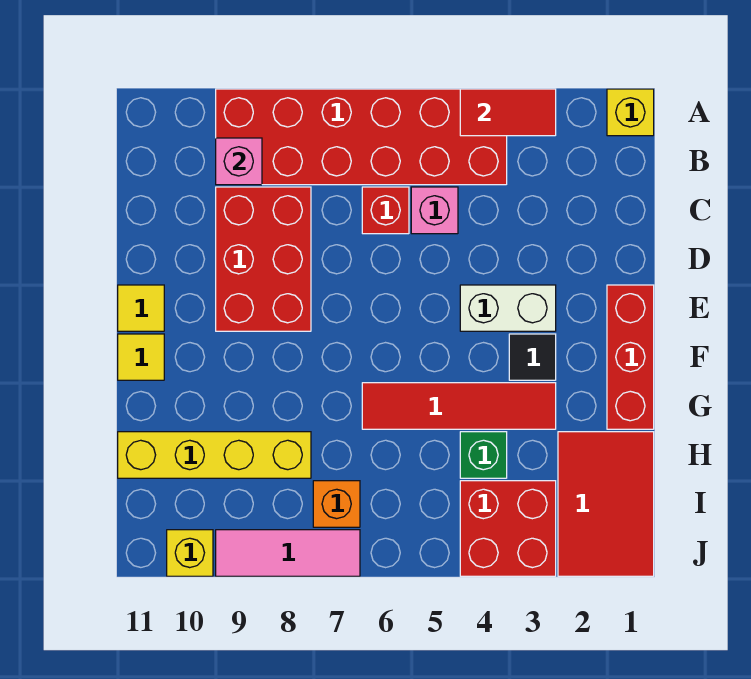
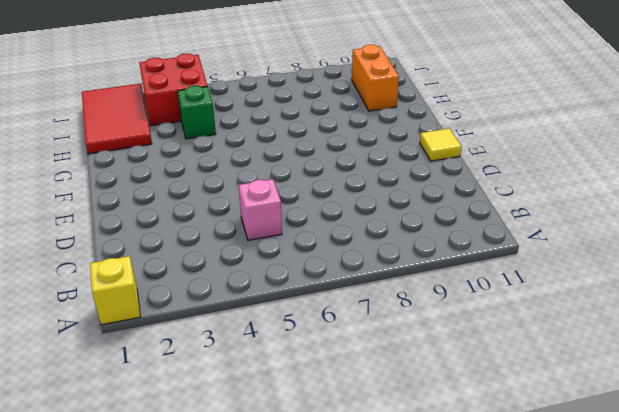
orange 1x2 brick [352,45,399,111] -> yellow 1x4 brick [118,432,311,478]
none -> red 2x6 brick [216,89,507,185]
none -> red 1x1 brick [362,187,409,234]
none -> red 2x3 brick [216,187,311,331]

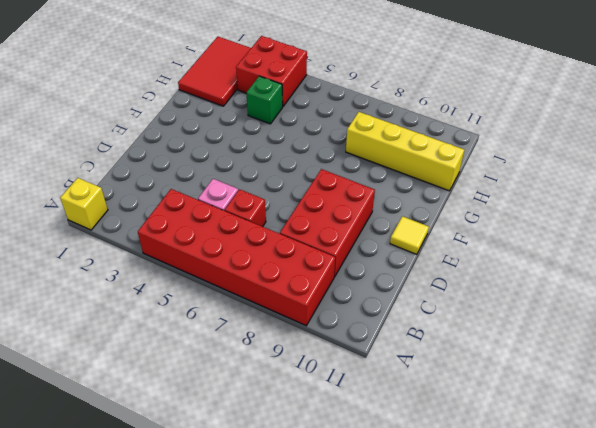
none -> red 1x3 brick [607,285,654,429]
none -> white 1x2 brick [460,285,556,331]
none -> black 1x1 tile [509,334,556,380]

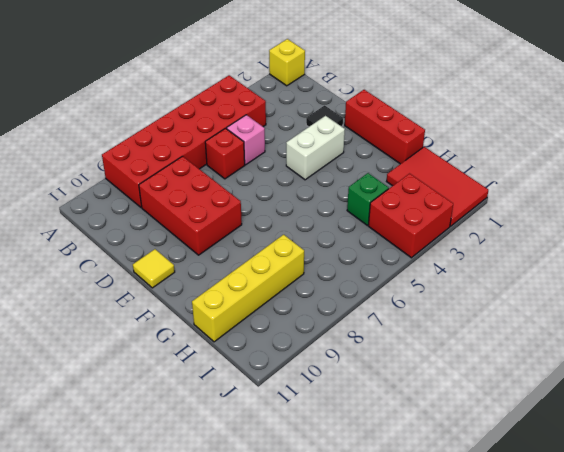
black 1x1 tile [306,105,343,127] -> black 1x1 tile moved to [509,334,556,380]
none -> yellow 1x1 tile [118,334,164,380]
none -> red 1x4 tile [362,383,556,429]
none -> orange 1x1 brick [313,481,360,527]

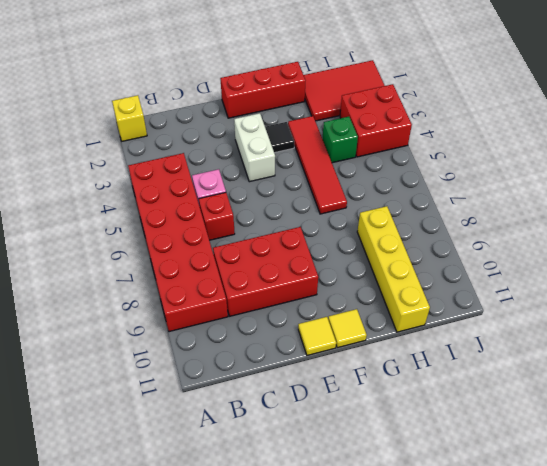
none -> orange 1x1 brick [313,481,360,527]
none -> pink 1x3 tile [216,530,360,576]
none -> yellow 1x1 brick [167,530,213,576]

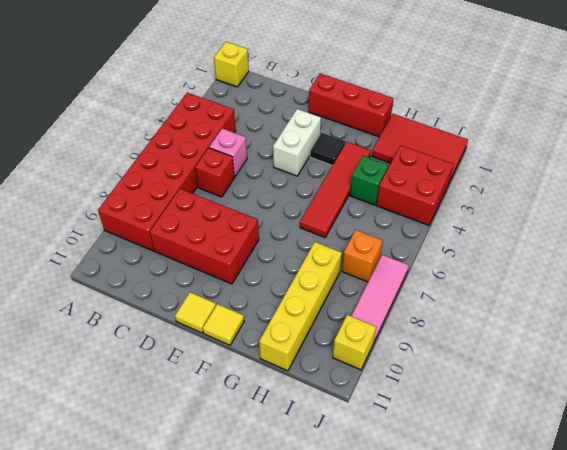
none -> red 1x2 tile [460,89,556,136]
none -> pink 1x1 brick [216,138,262,185]

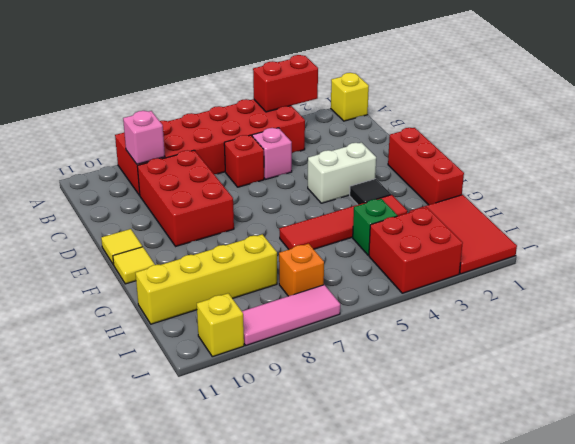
red 1x2 brick [253,55,318,112] -> red 1x2 tile [460,89,556,136]

